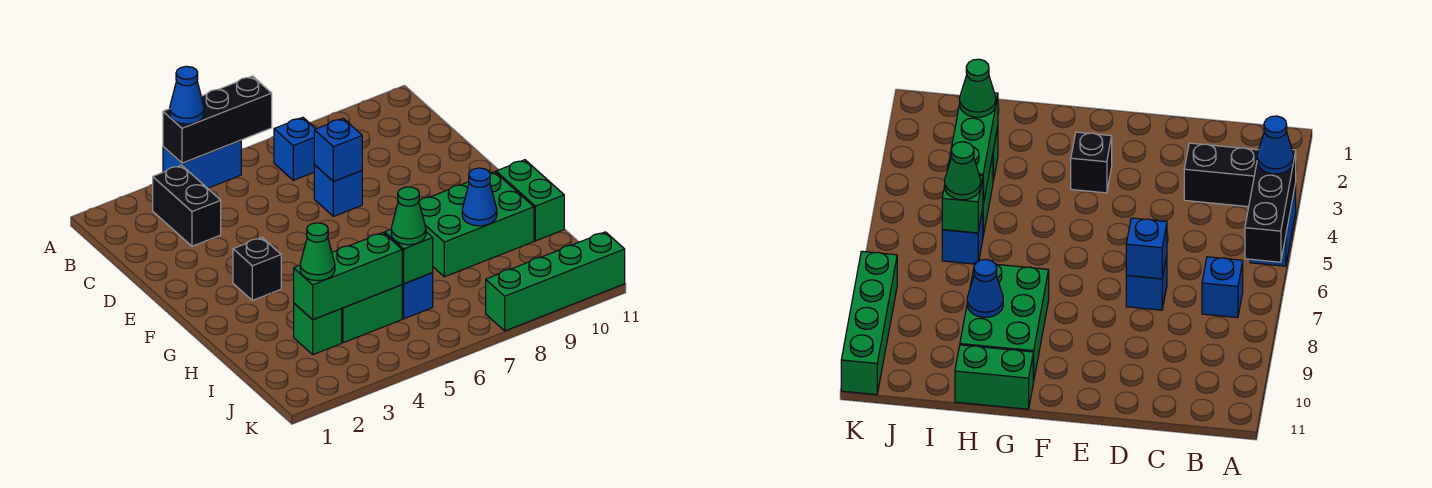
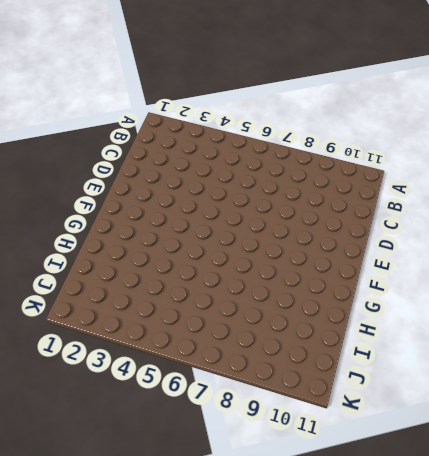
none -> blue 1x2 brick [163,140,241,188]
none -> black 1x2 brick [153,165,221,246]
none -> blue 1x1 brick [274,117,316,180]

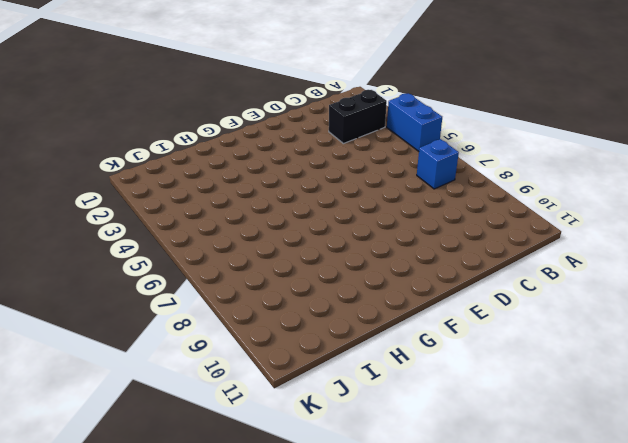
none -> blue 1x1 brick [314,165,362,217]
none -> black 1x1 brick [233,238,281,300]
none -> green 2x3 brick [419,172,534,277]

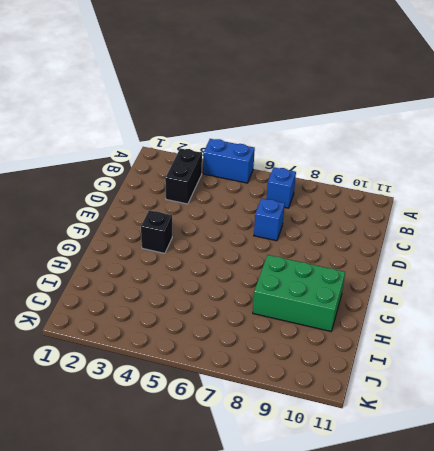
none -> green 1x2 brick [496,160,564,241]
none -> green 1x1 brick [294,303,342,355]
none -> green 1x2 brick [341,285,402,343]

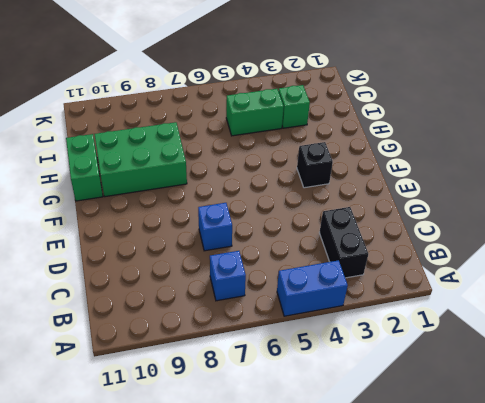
none -> blue 1x1 brick [402,273,433,319]
none -> green 1x4 brick [486,232,625,331]
none -> black 1x3 brick [163,76,272,163]

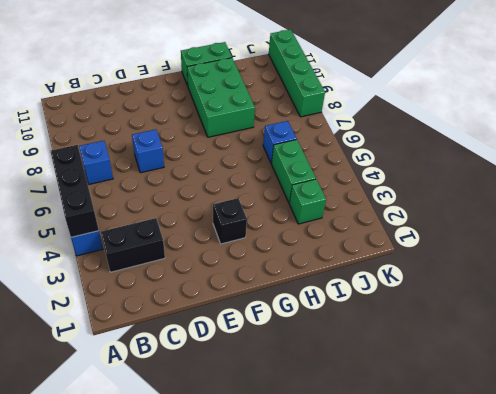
none -> blue 1x1 brick [314,118,362,182]
none -> blue 1x1 cone [462,168,497,226]
none -> green 1x3 brick [294,233,402,320]

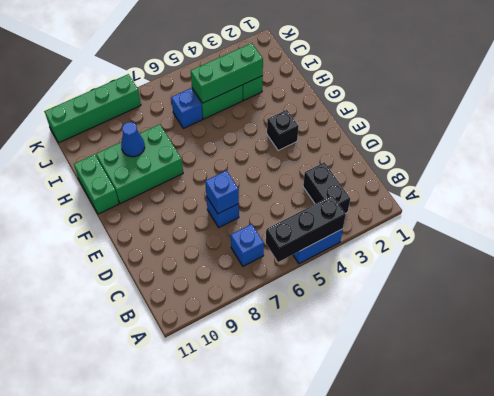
none -> green 1x1 brick [385,230,433,284]
none -> blue 1x1 cone [170,66,204,124]
none -> green 1x1 cone [300,223,335,281]

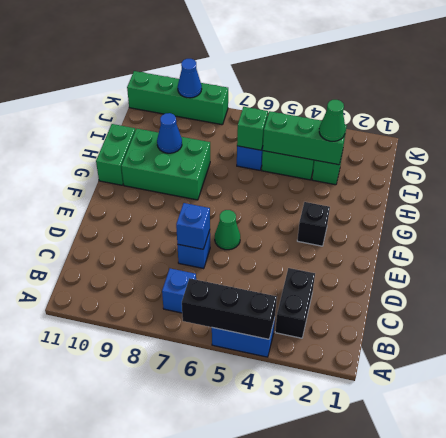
green 1x1 cone [215,210,240,250] -> green 1x1 cone moved to [391,187,426,245]
blue 1x1 cone [178,59,202,98] -> blue 1x1 cone moved to [170,66,204,124]

